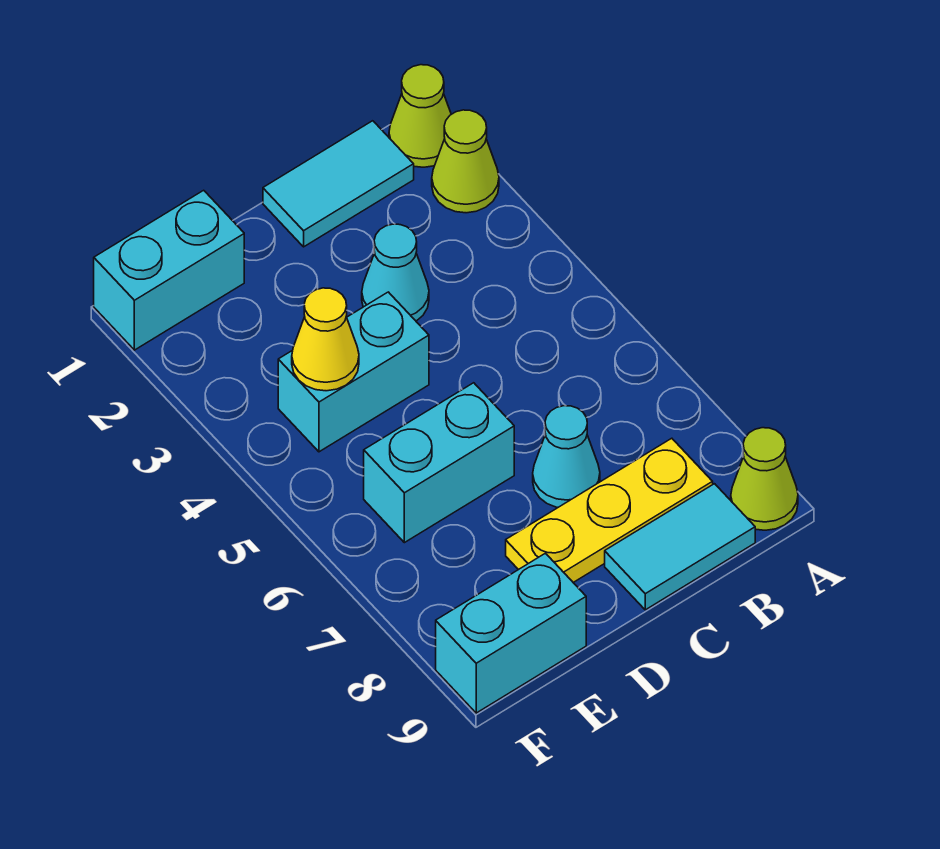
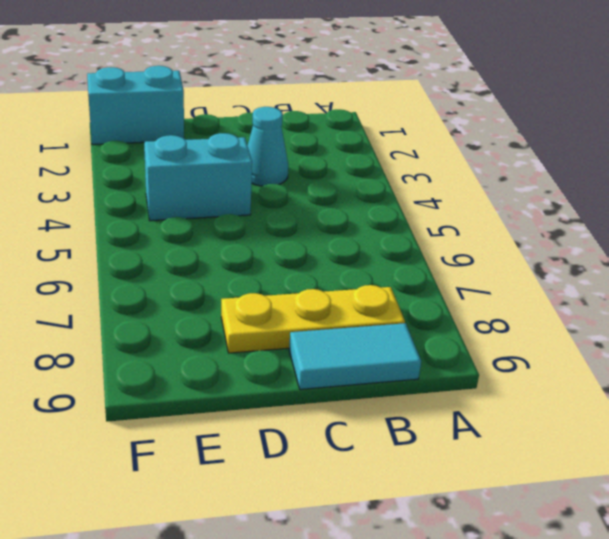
none -> lime 1x1 cone [389,65,451,167]
none -> lime 1x1 cone [432,110,499,213]
none -> lime 1x1 cone [731,428,798,530]

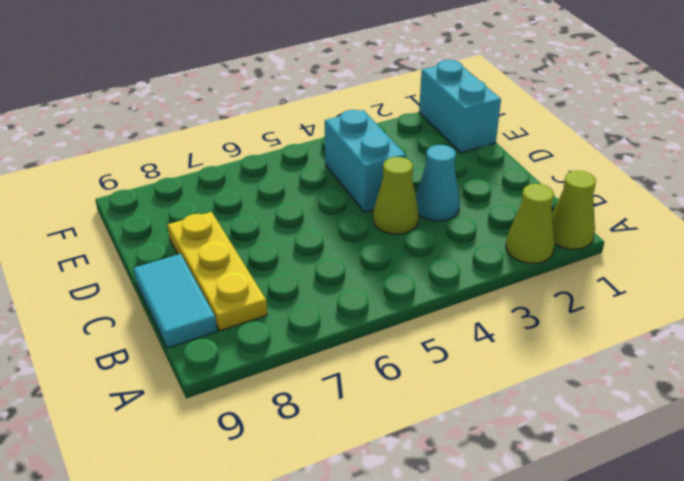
lime 1x1 cone [373,157,419,234] -> lime 1x1 cone moved to [731,428,798,530]
none -> cyan 1x2 tile [263,121,414,247]
none -> cyan 1x1 cone [533,406,600,507]
none -> cyan 1x2 brick [364,383,514,543]

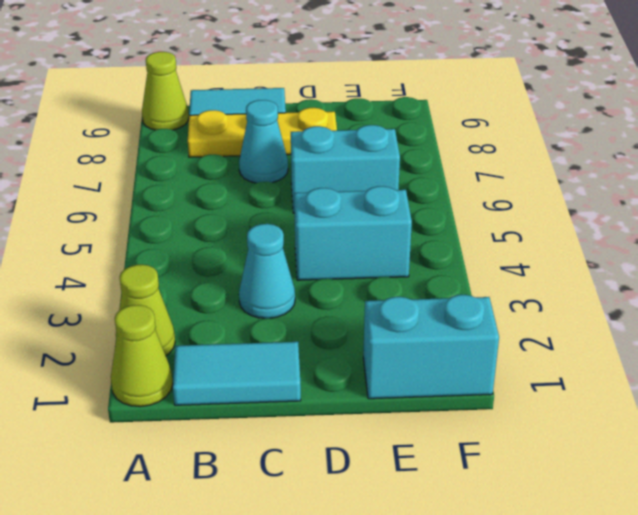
none -> cyan 1x2 brick [436,553,586,713]
none -> yellow 1x1 cone [292,288,359,391]

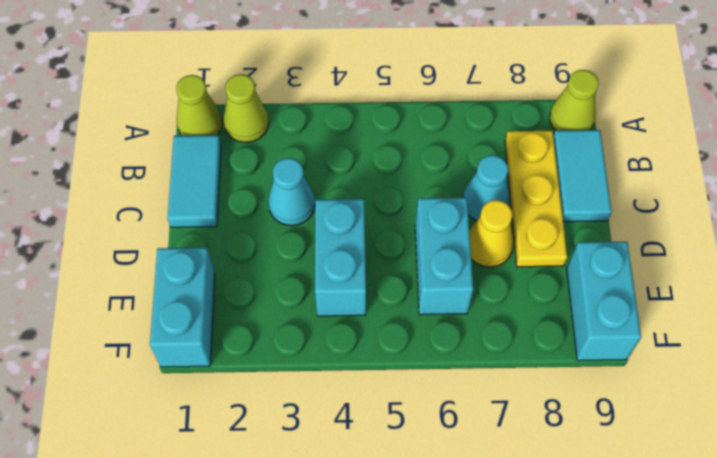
yellow 1x1 cone [469,200,514,267] -> yellow 1x1 cone moved to [292,288,359,391]

